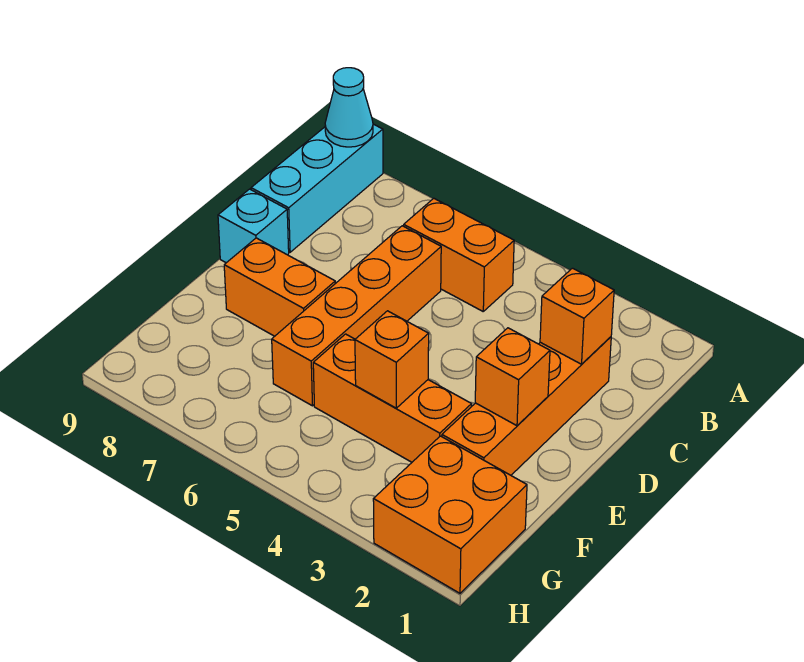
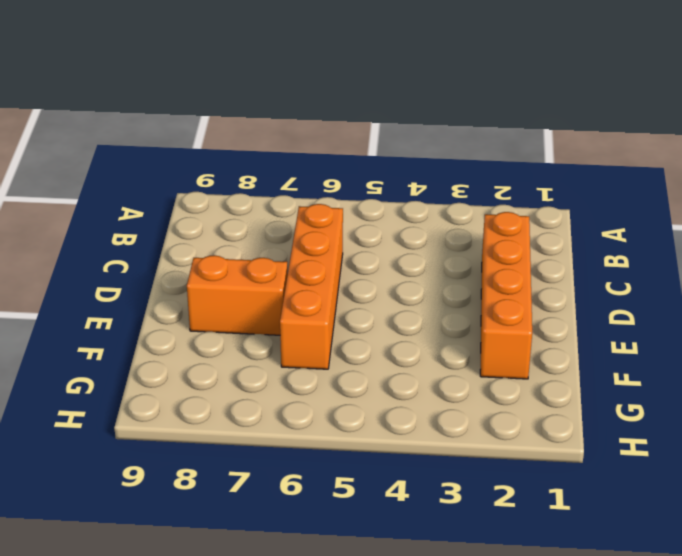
none -> cyan 1x3 brick [251,124,383,252]
none -> orange 1x2 brick [404,198,514,311]
none -> cyan 1x1 brick [218,189,289,263]

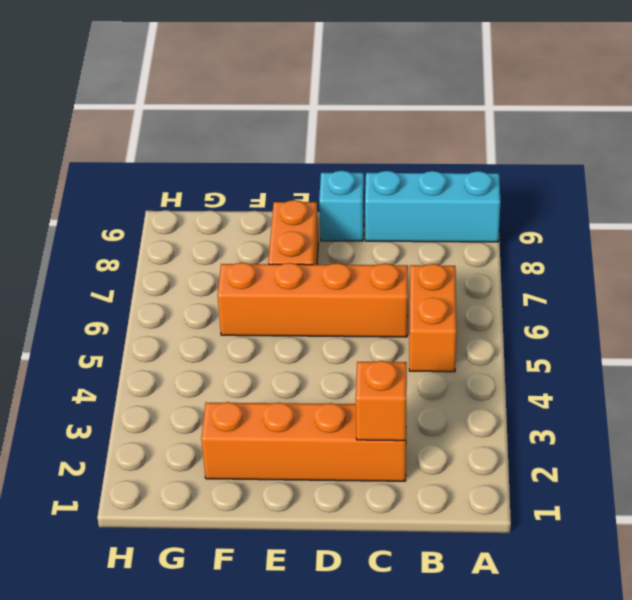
none -> orange 1x3 brick [313,334,472,462]
none -> orange 2x2 brick [373,436,527,593]
none -> cyan 1x1 cone [325,68,373,147]

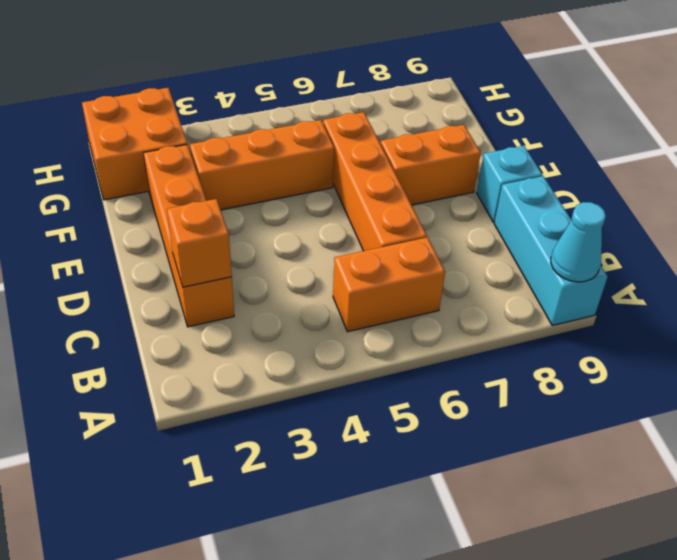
none -> orange 1x1 brick [475,328,550,426]
none -> orange 1x1 brick [355,311,429,408]

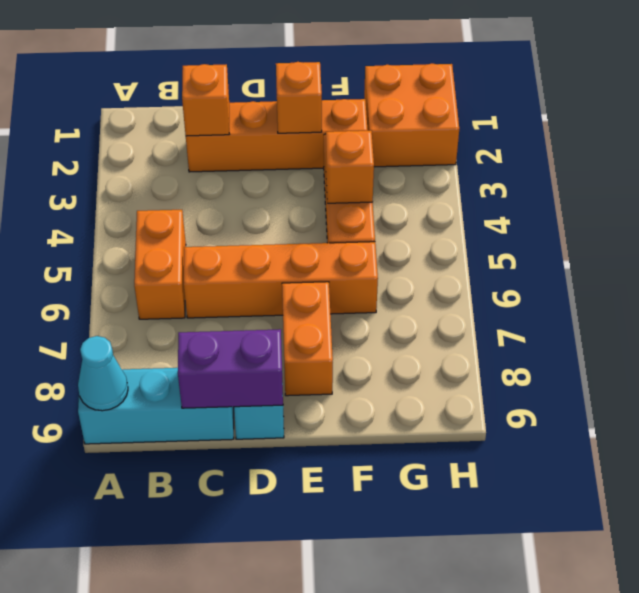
purple 1x2 brick [178,329,283,408] -> none

